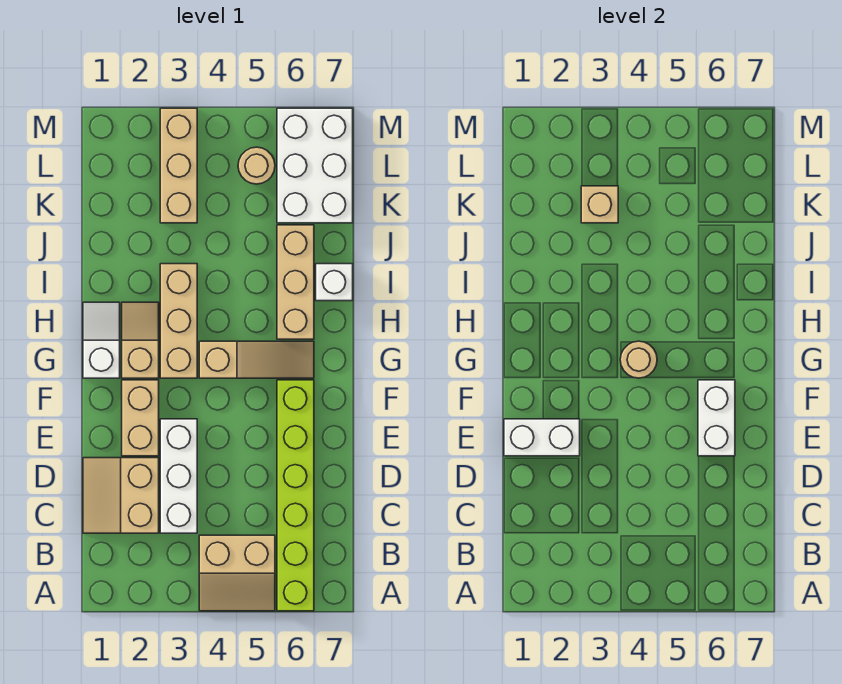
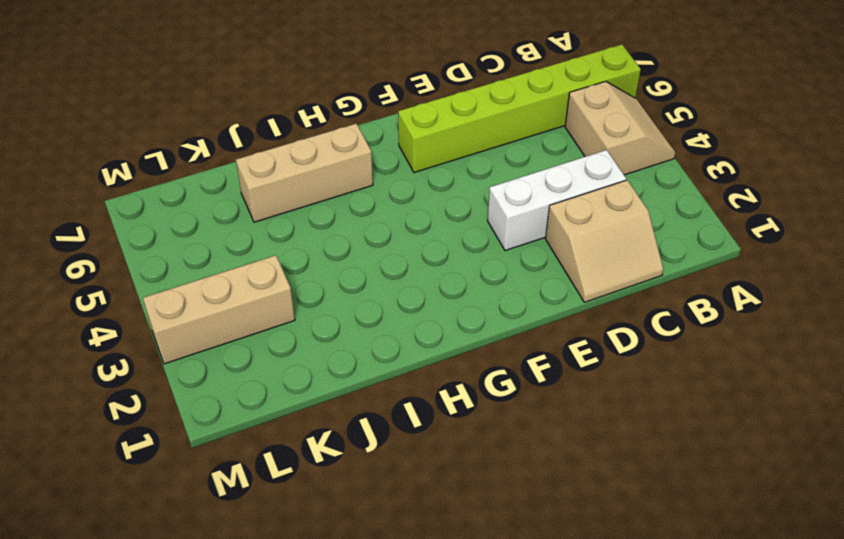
none -> tan 1x2 brick [122,380,159,456]
none -> white 1x2 slope [83,302,120,378]
none -> tan 1x2 slope [122,302,159,378]

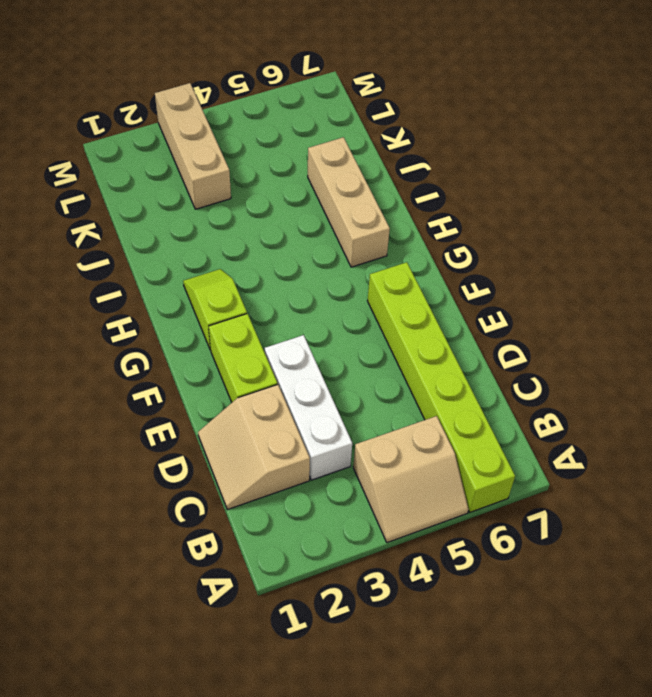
lime 1x2 brick [209,314,277,402] -> tan 1x2 brick [122,380,159,456]
lime 1x2 slope [183,269,247,350] -> tan 1x2 slope [122,302,159,378]
none -> white 1x2 slope [83,302,120,378]
none -> tan 1x3 brick [160,264,197,378]
none -> tan 1x3 slope [199,341,314,378]

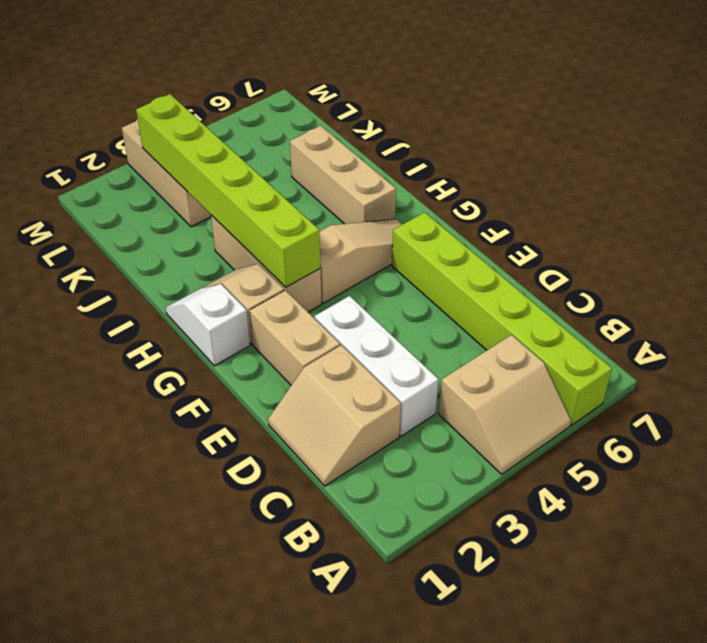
lime 1x6 brick [136,94,320,287] -> tan 1x1 brick [581,186,618,223]
none -> white 1x1 brick [316,264,353,301]
none -> white 2x3 brick [277,108,353,223]
none -> tan 1x1 round brick [238,147,275,184]

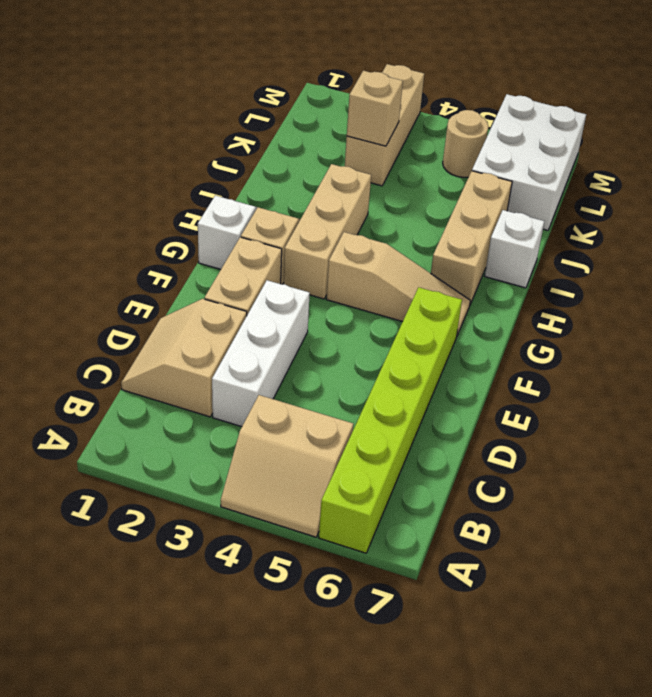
none -> white 1x2 brick [504,419,580,456]
none -> white 1x2 brick [698,380,735,456]
none -> tan 1x1 round brick [620,341,657,378]

